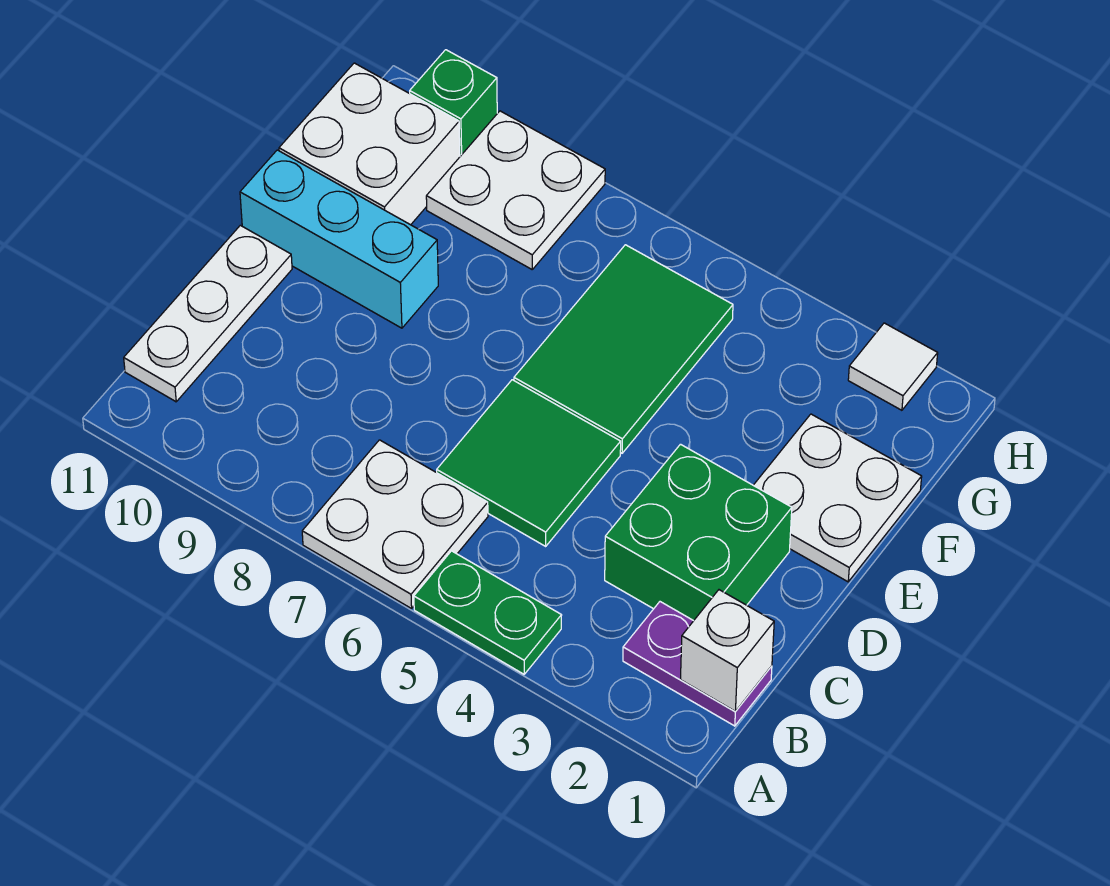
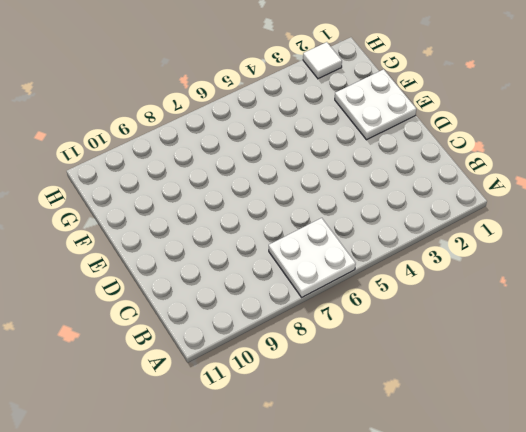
none -> green 1x2 plate [414,551,562,674]
none -> purple 1x2 plate [623,602,772,726]
none -> white 1x3 plate [124,225,292,402]

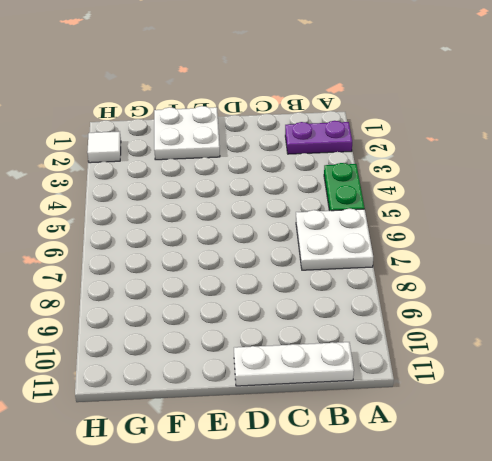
purple 1x2 plate [285,121,352,154] -> purple 1x2 plate turned to [623,602,772,726]
none -> green 2x2 brick [605,444,792,621]
none -> green 2x2 tile [437,380,621,546]
none -> green 2x3 tile [514,245,733,453]

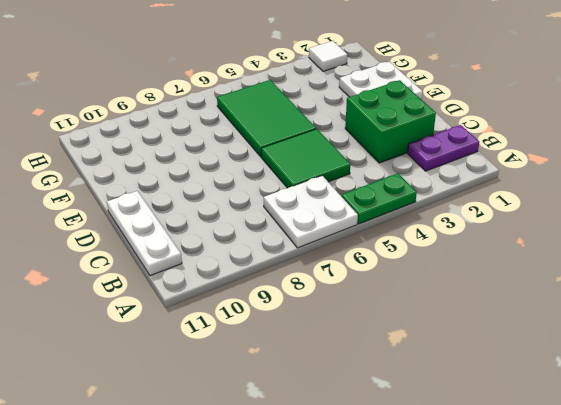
none -> cyan 1x3 brick [240,150,438,328]
none -> white 2x2 brick [279,63,460,225]
none -> white 2x2 plate [426,111,605,269]

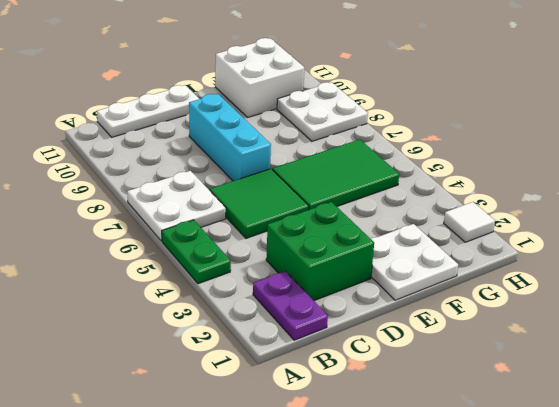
cyan 1x3 brick [189,94,271,181] -> cyan 1x3 brick moved to [240,150,438,328]
none -> green 1x1 brick [410,50,497,156]
none -> white 1x1 brick [680,590,774,711]

